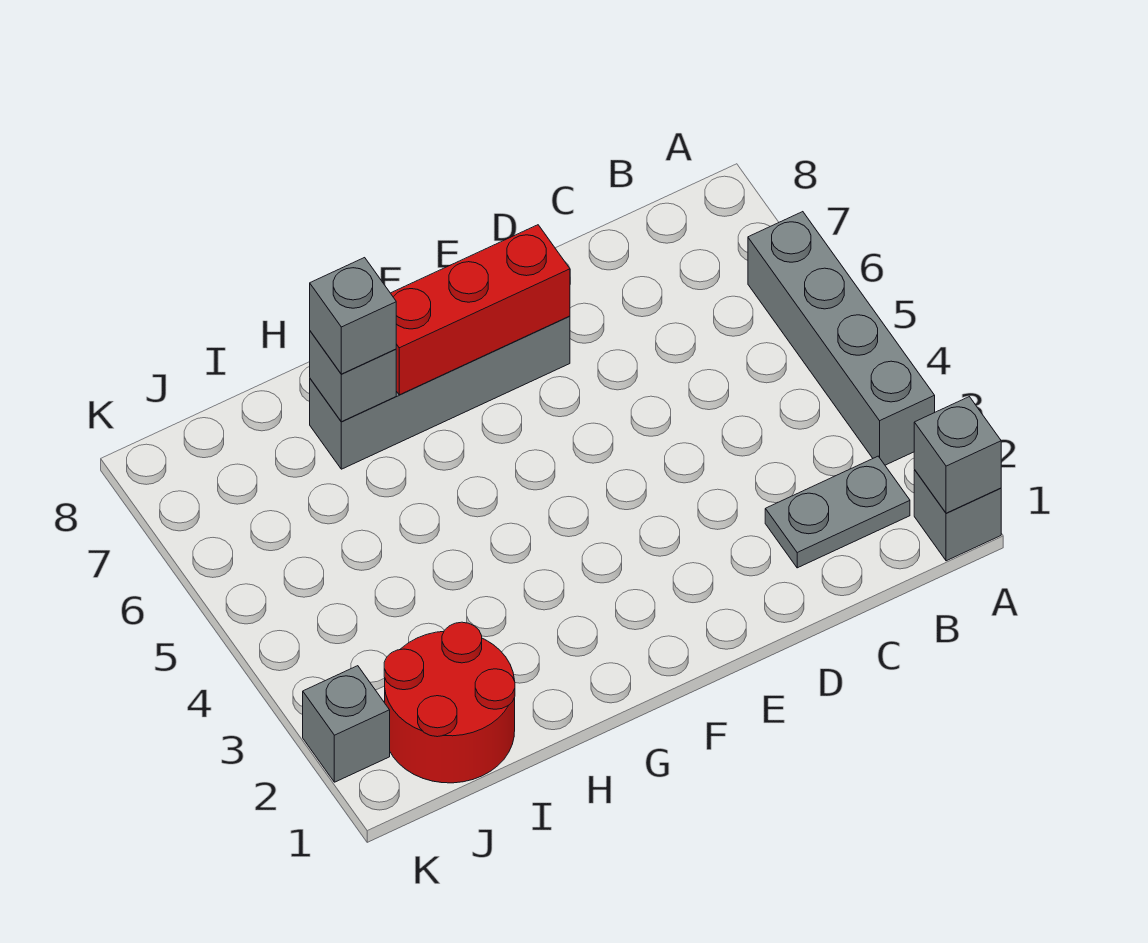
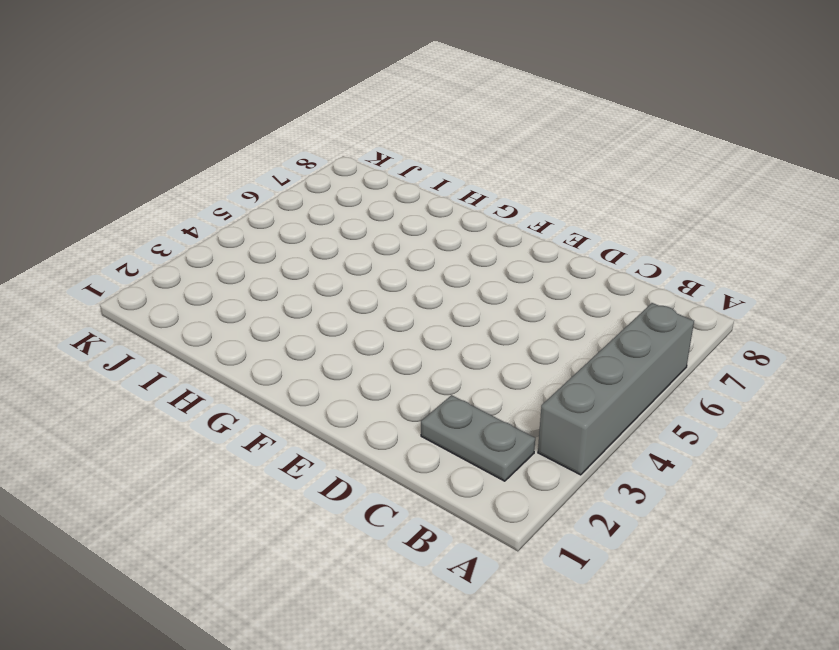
none -> grey 1x1 brick [914,470,1001,561]
none -> grey 1x4 brick [310,316,570,469]

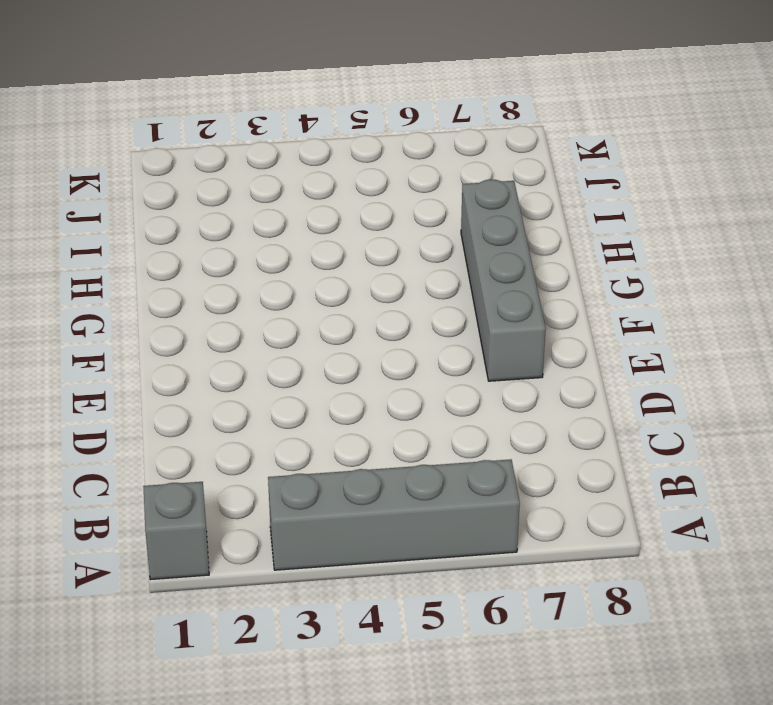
none -> grey 1x2 plate [765,456,910,568]
none -> red 2x2 round brick [384,622,515,783]

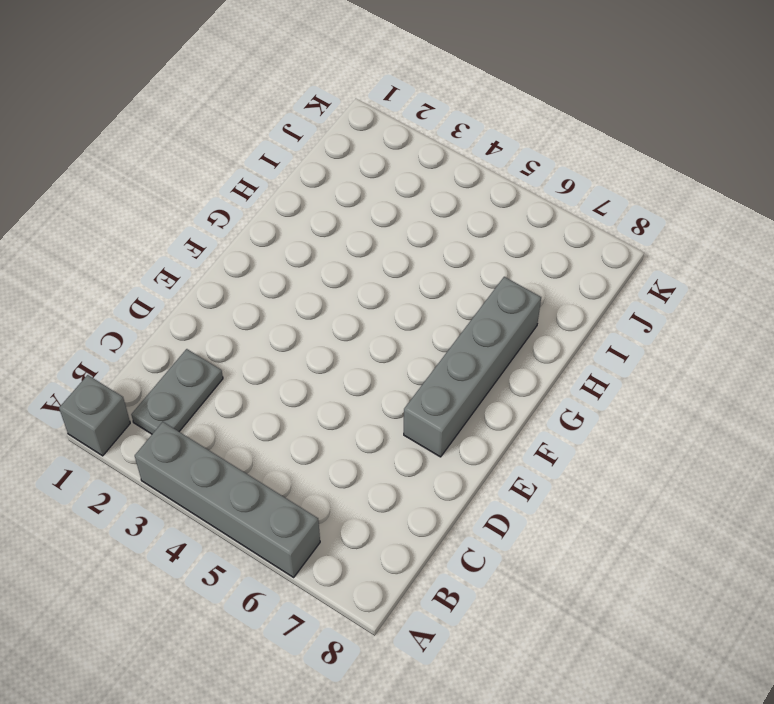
none -> red 2x2 round brick [384,622,515,783]
none -> grey 1x1 brick [303,666,390,782]

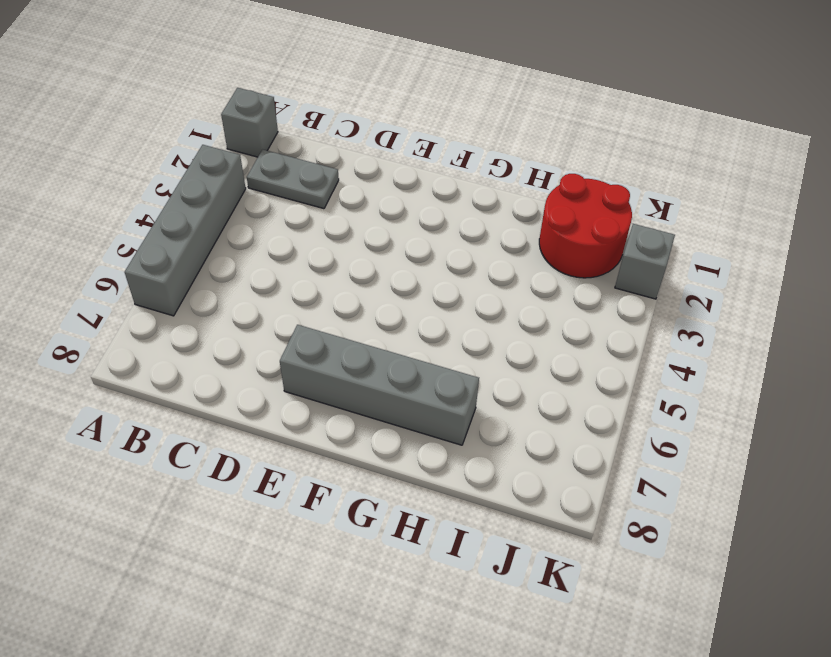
none -> grey 1x1 brick [914,397,1001,513]
none -> red 1x3 brick [391,225,570,395]

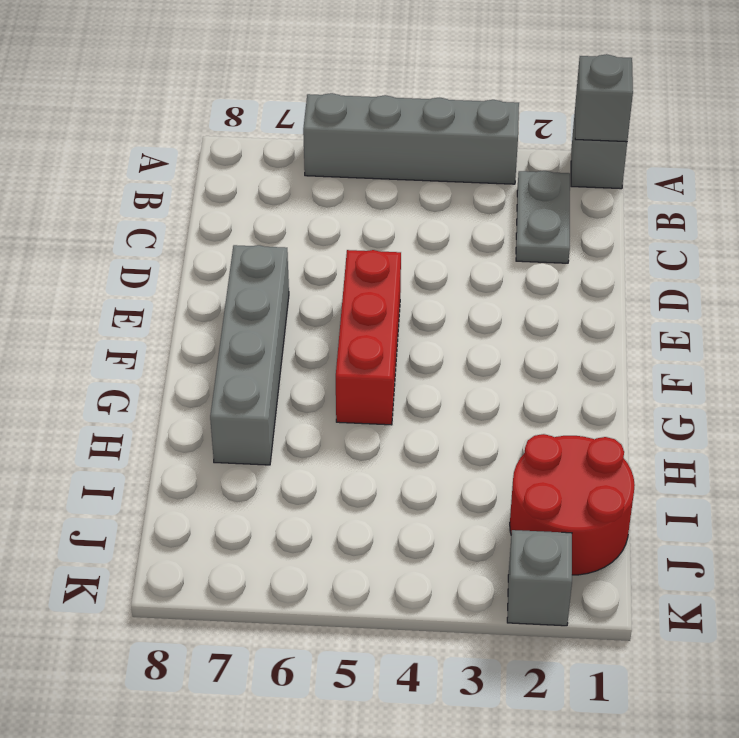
red 1x3 brick [336,250,401,425] -> red 1x3 brick moved to [391,225,570,395]
none -> grey 1x1 brick [310,331,396,422]
none -> grey 1x1 brick [310,258,396,374]

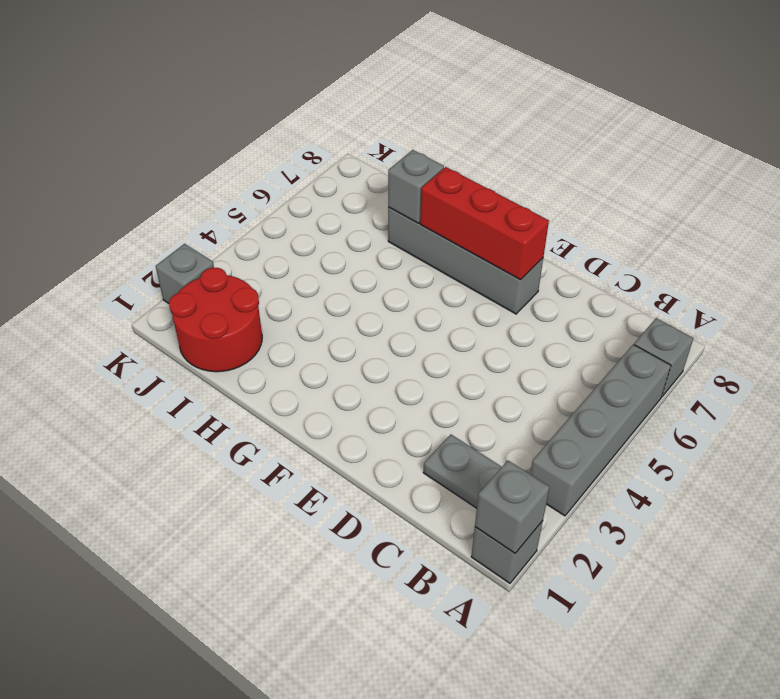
grey 1x1 brick [634,318,693,396] -> grey 1x1 brick moved to [310,258,396,374]

